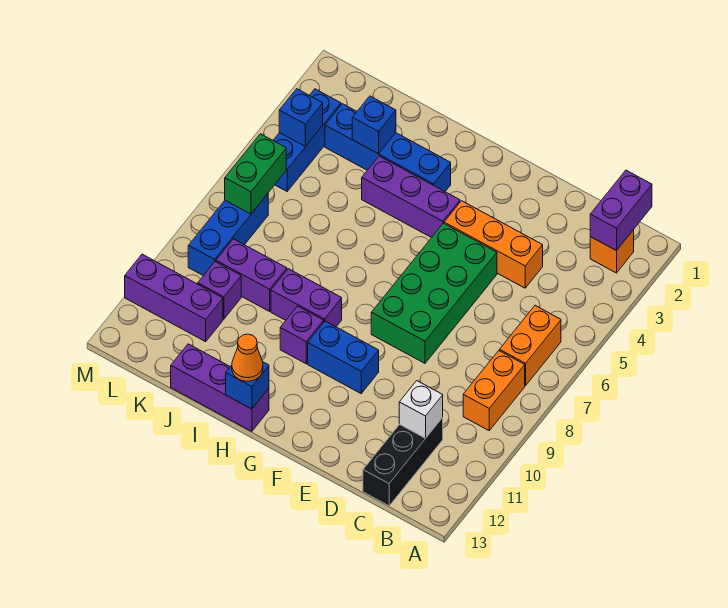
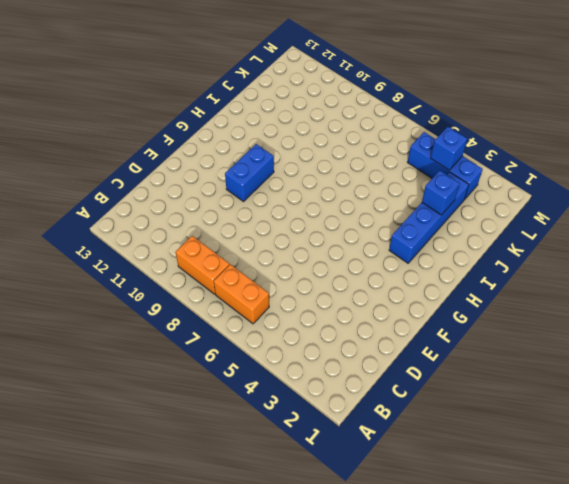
none -> orange 1x1 brick [590,230,634,273]
none -> black 1x3 brick [363,418,443,506]
none -> orange 1x3 brick [444,201,543,288]

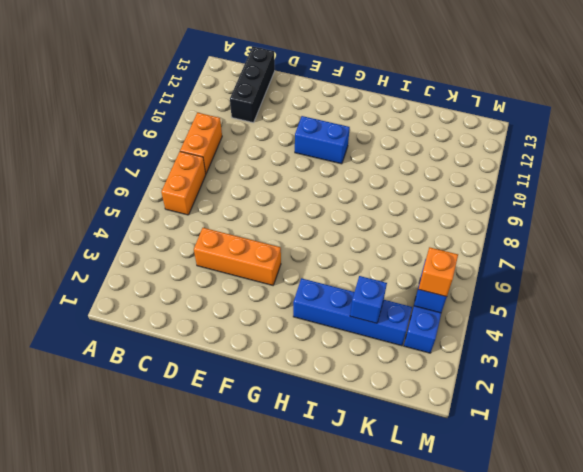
orange 1x1 brick [419,247,458,297] -> orange 1x1 brick moved to [590,230,634,273]
none -> green 2x4 brick [371,223,497,363]
none -> purple 1x3 brick [362,156,460,238]
none -> purple 1x2 brick [271,269,342,327]

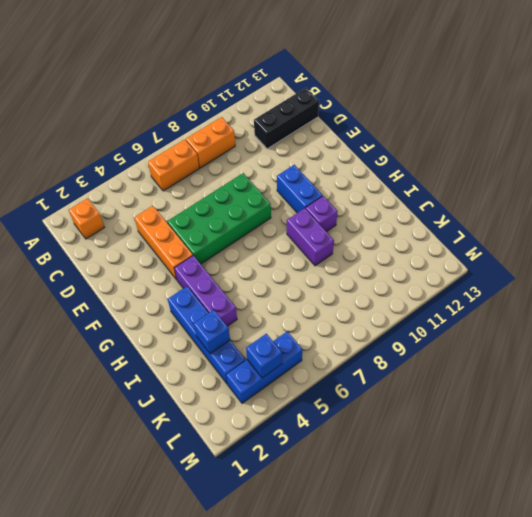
none -> purple 1x3 brick [171,344,269,431]
none -> purple 1x2 brick [216,239,287,311]
none -> purple 1x1 brick [198,262,241,319]

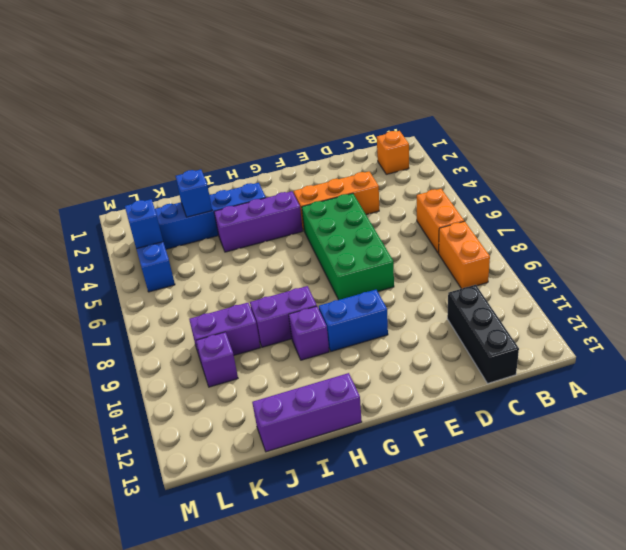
none -> purple 1x3 brick [125,254,223,342]
none -> blue 1x3 brick [188,194,268,276]
none -> purple 1x2 brick [590,170,652,251]

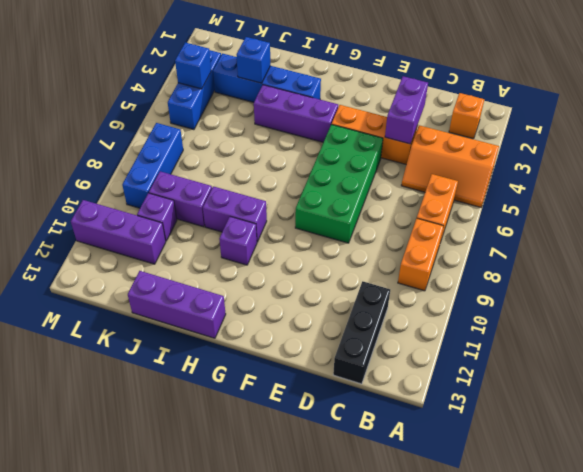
orange 2x3 slope [401,125,499,207] -> none
purple 1x2 brick [385,76,428,144] -> purple 1x2 brick moved to [590,170,652,251]
none -> blue 1x2 brick [308,321,379,393]
none -> white 1x1 brick [399,381,443,438]
none -> blue 1x1 brick [226,362,269,409]

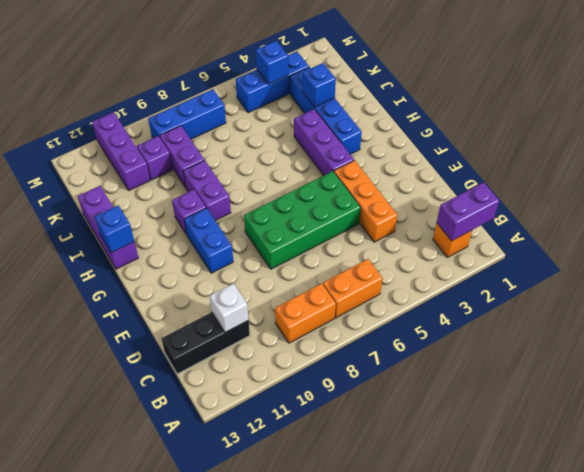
none -> green 1x2 brick [225,134,286,214]
none -> orange 1x1 cone [232,334,263,381]

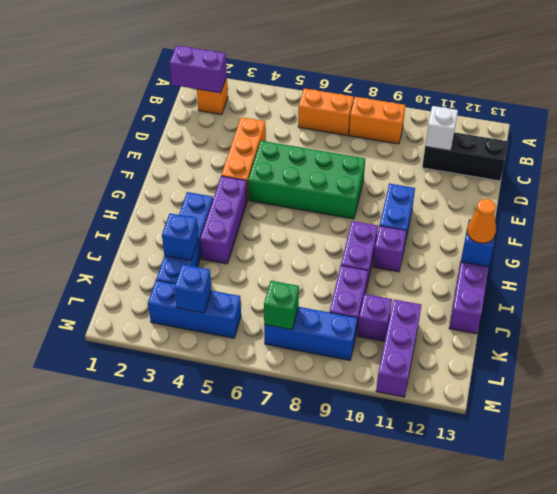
green 1x1 brick [264,281,299,330] -> green 1x2 brick [225,134,286,214]

